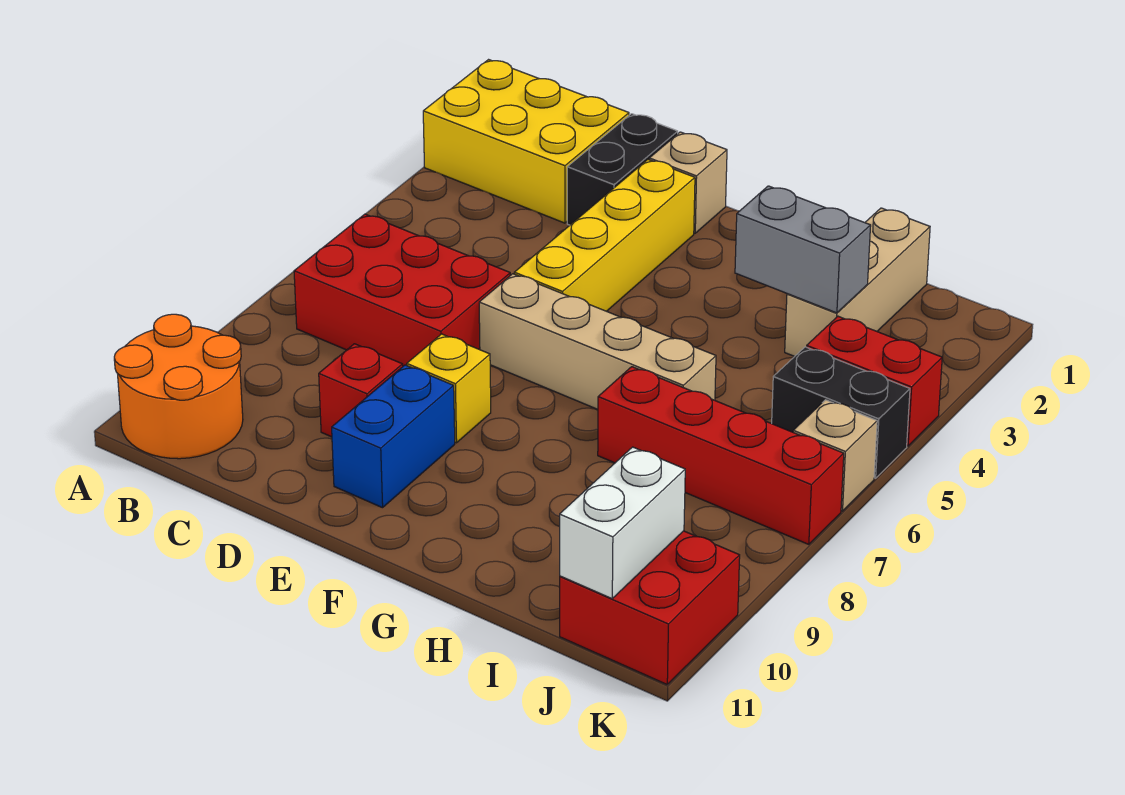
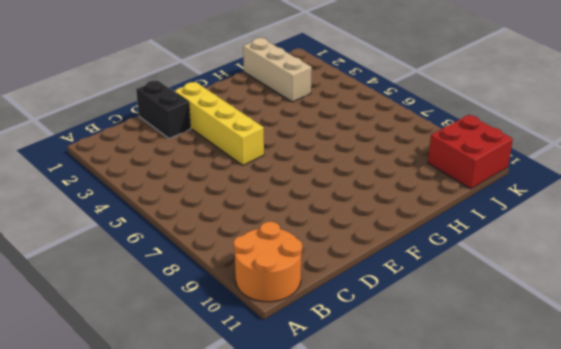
none -> yellow 2x3 brick [423,60,629,223]
none -> red 2x3 brick [294,214,510,366]
none -> red 1x1 brick [319,344,403,437]

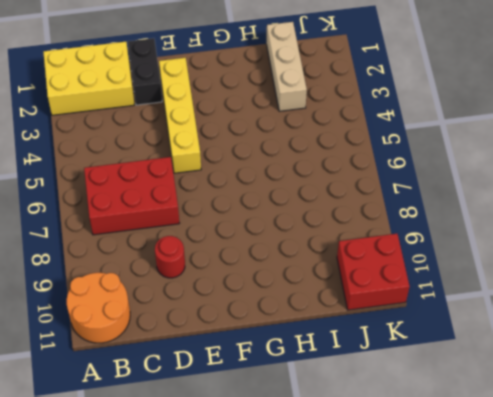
red 1x1 round brick [155,236,185,278] -> red 1x1 brick [319,344,403,437]
none -> tan 1x1 brick [649,132,727,233]
none -> tan 1x4 brick [479,274,716,409]
none -> yellow 1x1 brick [407,334,491,443]

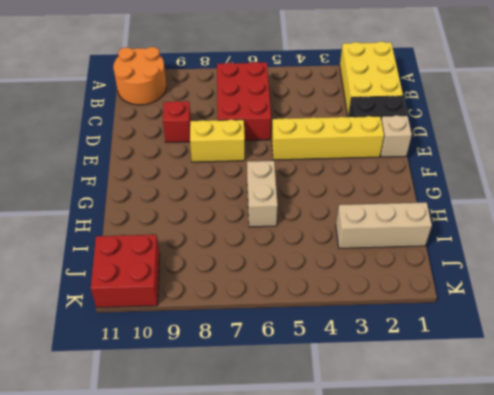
yellow 1x2 brick [190,120,245,162] -> yellow 1x1 brick [407,334,491,443]
tan 1x2 brick [247,161,278,227] -> tan 1x4 brick [479,274,716,409]
none -> blue 1x2 brick [332,365,455,508]
none -> red 1x4 brick [598,367,844,544]
none -> red 1x2 brick [807,316,942,446]

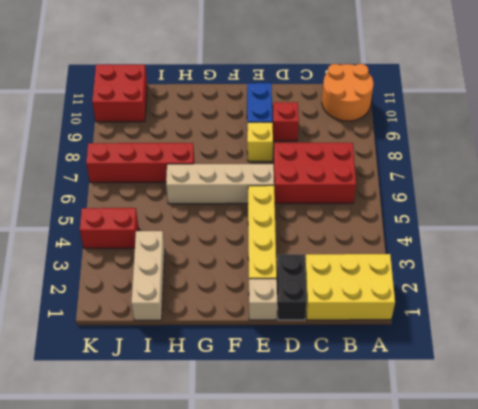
none -> black 1x2 brick [772,347,910,478]
none -> tan 1x1 brick [793,400,877,511]
none -> grey 1x2 brick [735,186,871,313]

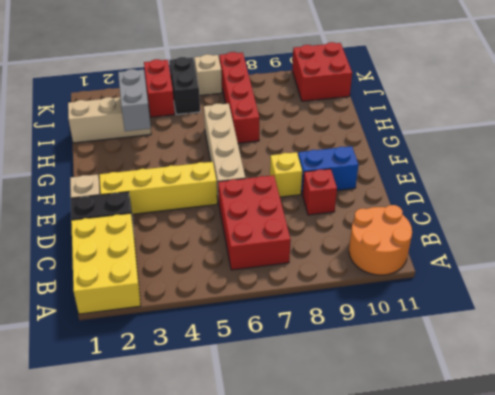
none -> white 1x2 brick [560,447,685,599]

